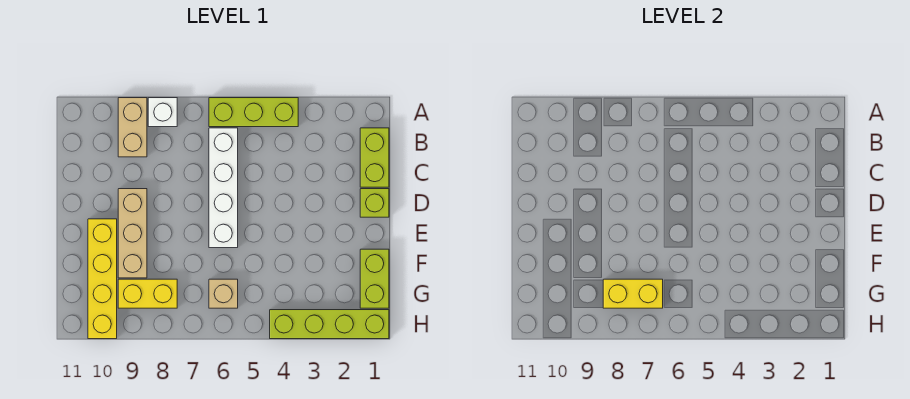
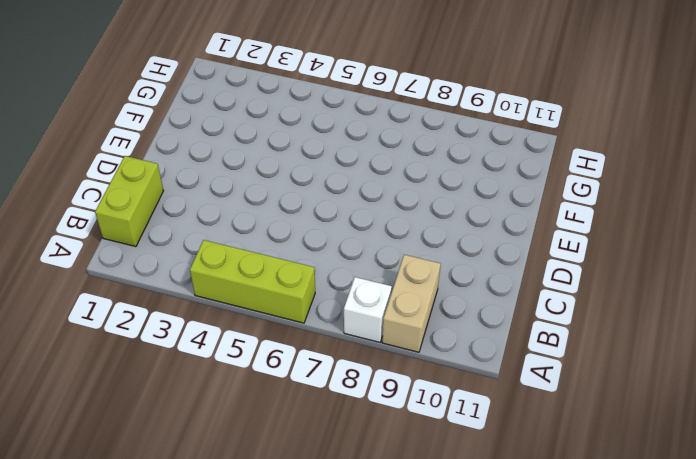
none -> white 1x4 brick [209,128,238,248]
none -> lime 1x1 brick [360,189,389,217]
none -> tan 1x3 brick [118,189,147,278]

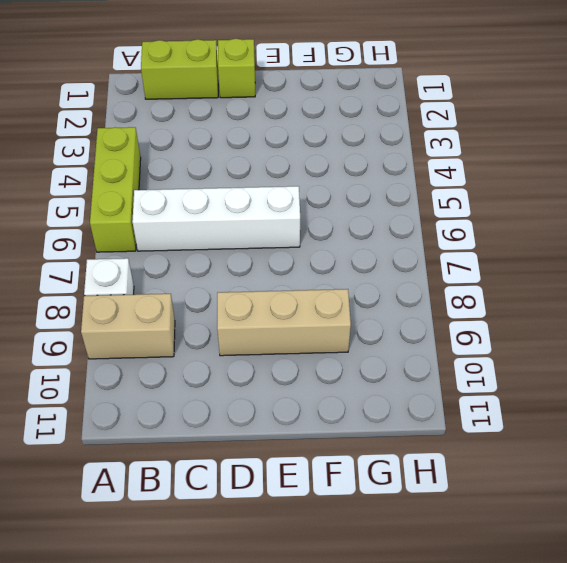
none -> yellow 1x4 brick [88,219,117,339]
none -> lime 1x2 brick [360,249,389,308]
none -> tan 1x1 brick [209,279,238,308]

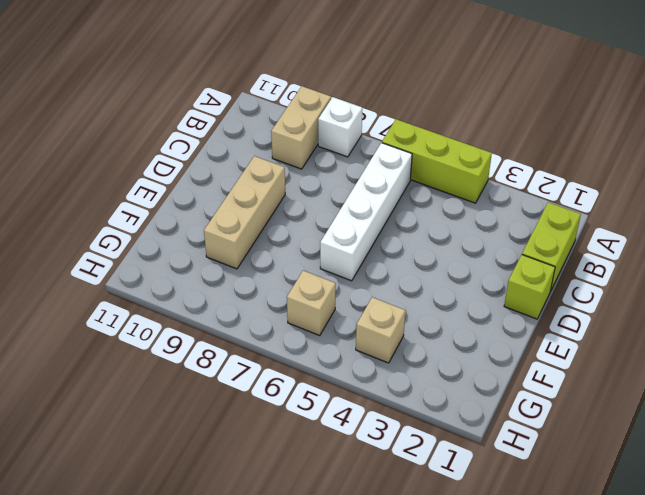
tan 1x1 brick [356,297,405,363] -> none
none -> yellow 1x4 brick [88,219,117,339]
none -> lime 1x2 brick [360,249,389,308]
none -> yellow 1x2 brick [118,279,177,308]

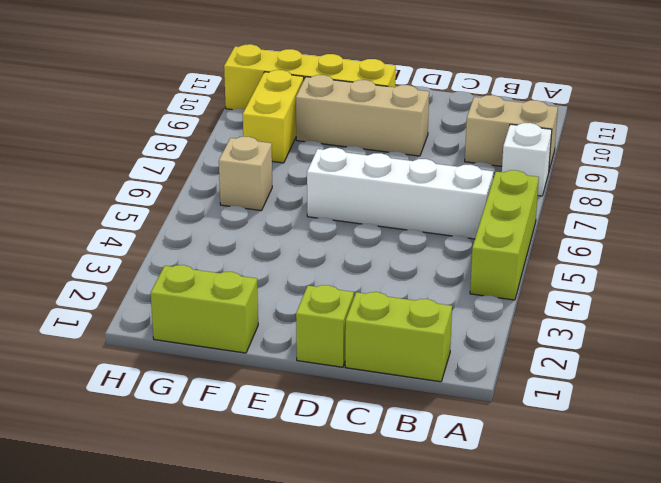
none -> lime 1x4 brick [270,310,389,339]
none -> yellow 1x2 brick [603,279,663,308]

